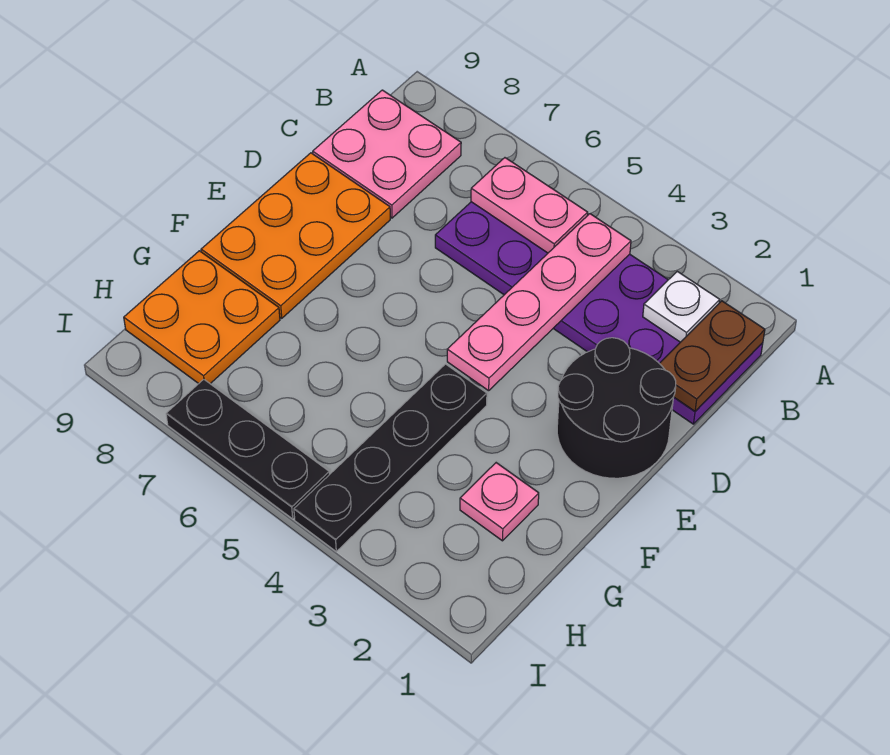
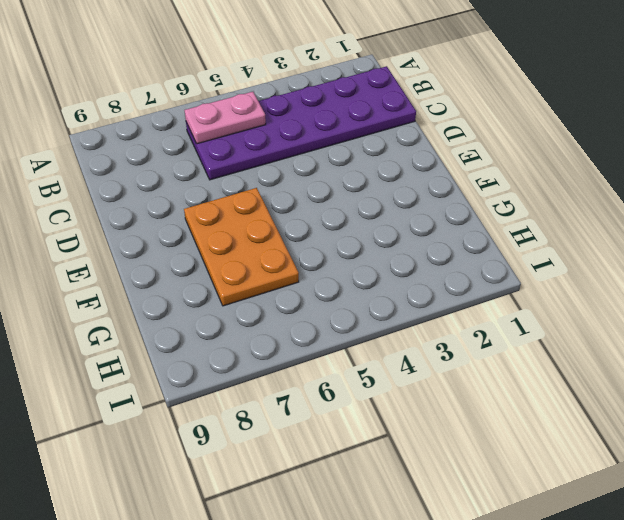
orange 2x3 plate [184,188,299,306] -> orange 2x3 plate moved to [201,153,390,318]
none -> pink 2x2 plate [313,90,461,218]
none -> black 2x2 round brick [557,338,676,478]
none -> black 1x4 plate [294,364,487,551]

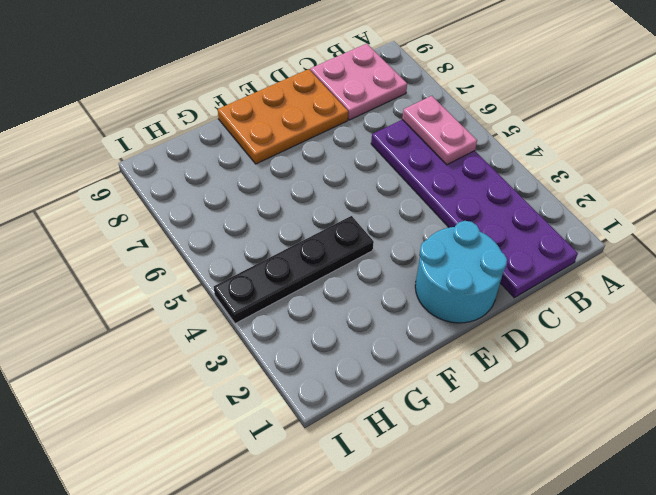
cyan 2x2 round brick [415,221,507,323] -> black 2x2 round brick [557,338,676,478]
none -> pink 1x1 plate [460,463,539,541]
none -> orange 2x2 plate [124,251,280,384]
none -> black 1x3 plate [166,379,329,519]

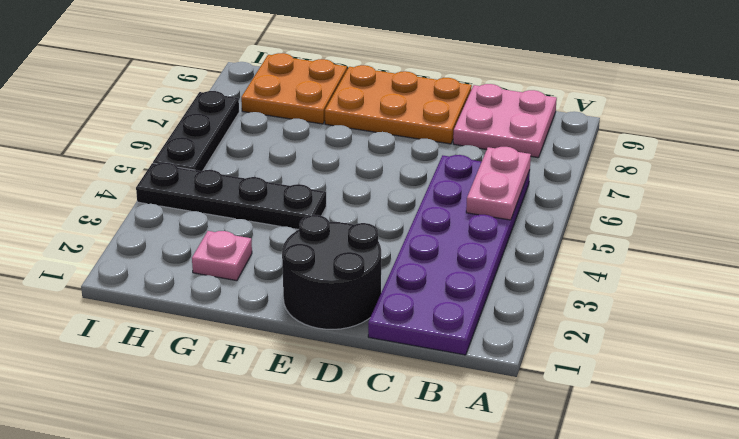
none -> brown 1x2 plate [659,301,765,411]
none -> white 1x1 plate [643,271,720,342]
none -> pink 1x4 plate [447,214,631,391]

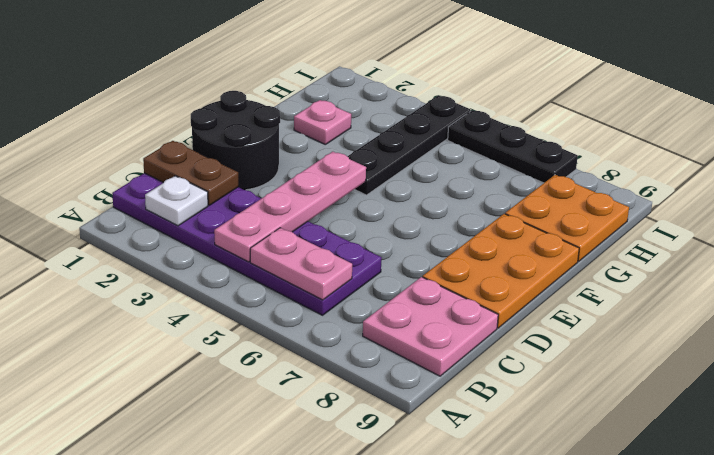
brown 1x2 plate [143,141,238,205] -> brown 1x2 plate turned to [659,301,765,411]

